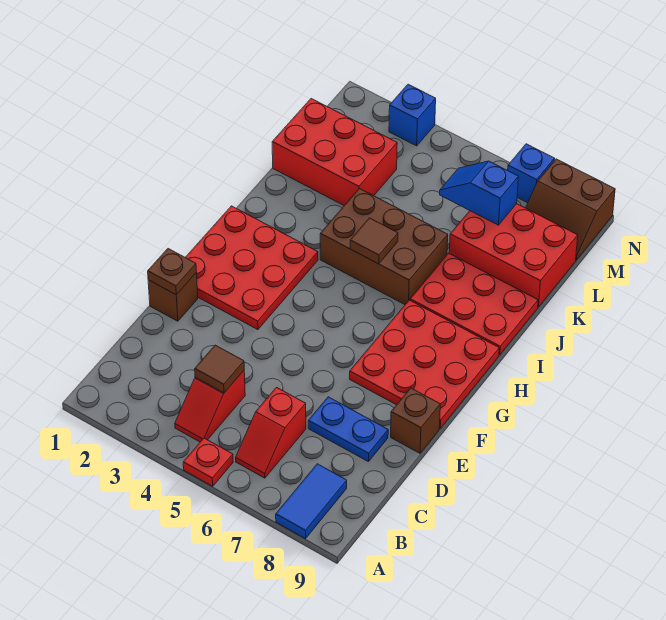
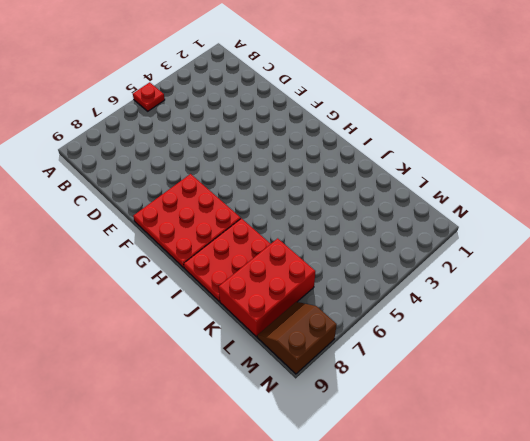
none -> blue 1x2 tile [276,464,347,539]
none -> red 1x2 slope [175,371,245,442]
none -> red 1x2 slope [236,387,306,478]

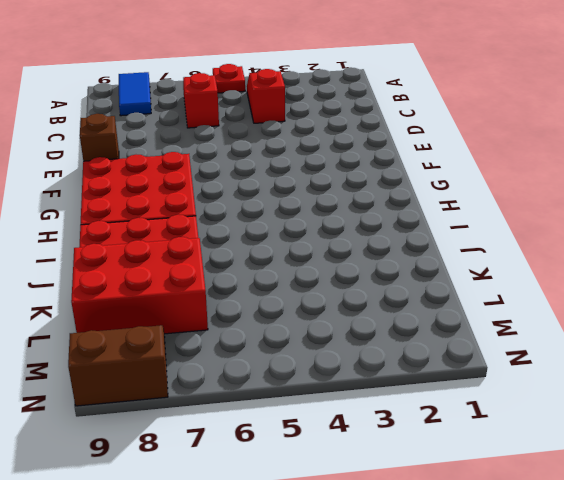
none -> blue 1x2 plate [308,397,388,462]
none -> brown 1x1 brick [148,273,198,321]
none -> red 3x3 plate [185,206,318,330]

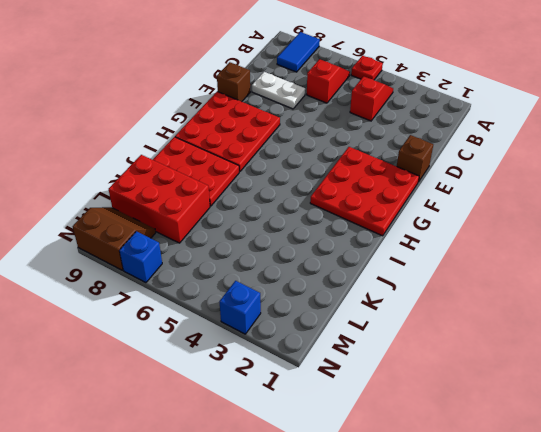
white 1x2 plate [252,72,305,109] -> blue 1x2 plate [308,397,388,462]
none -> brown 2x3 brick [320,189,448,305]
none -> red 2x3 brick [272,99,397,205]
none -> brown 1x1 tile [195,345,244,393]

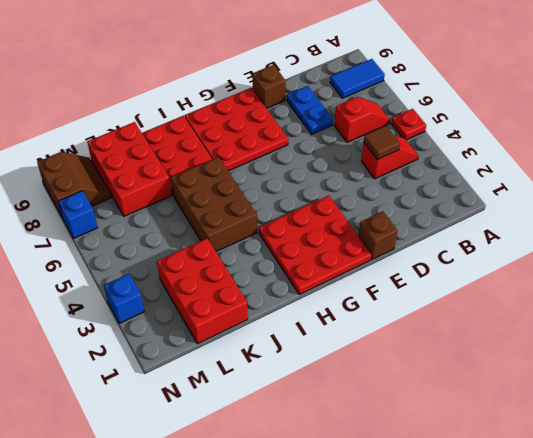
none -> brown 1x1 plate [148,249,196,295]
none -> brown 1x1 tile [350,218,398,264]
none -> blue 1x2 slope [440,161,518,225]

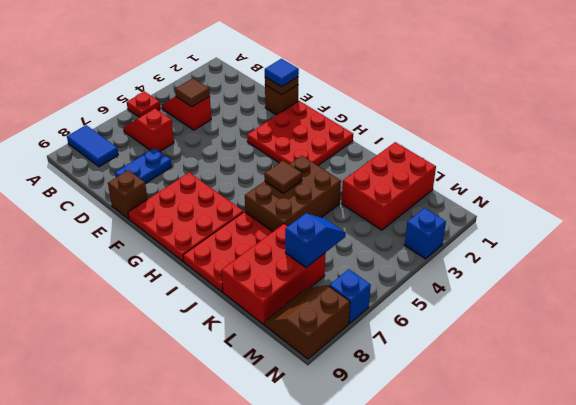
blue 1x1 tile [265,59,299,87] -> none

